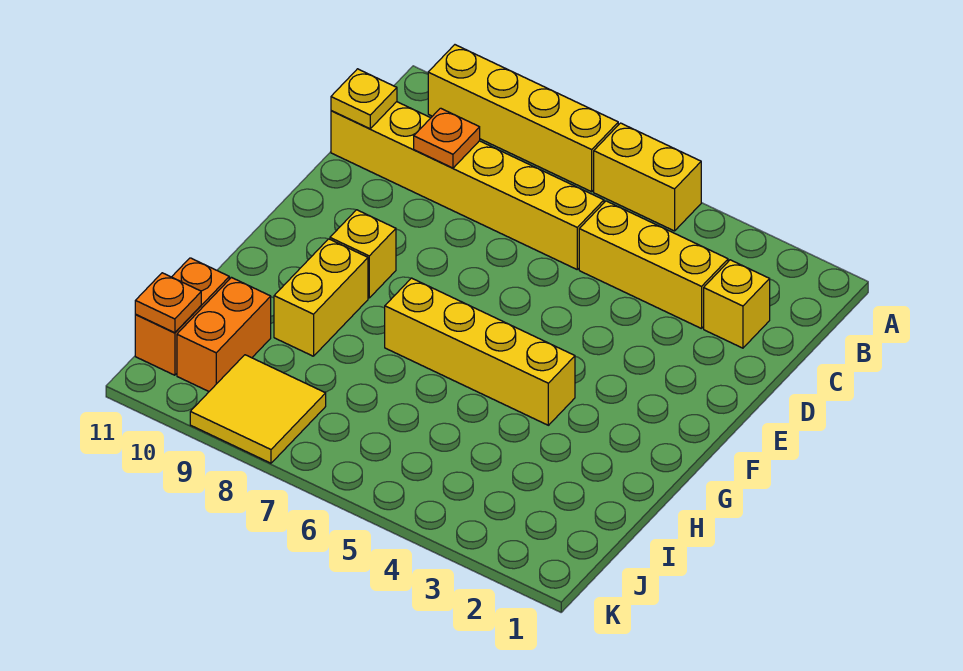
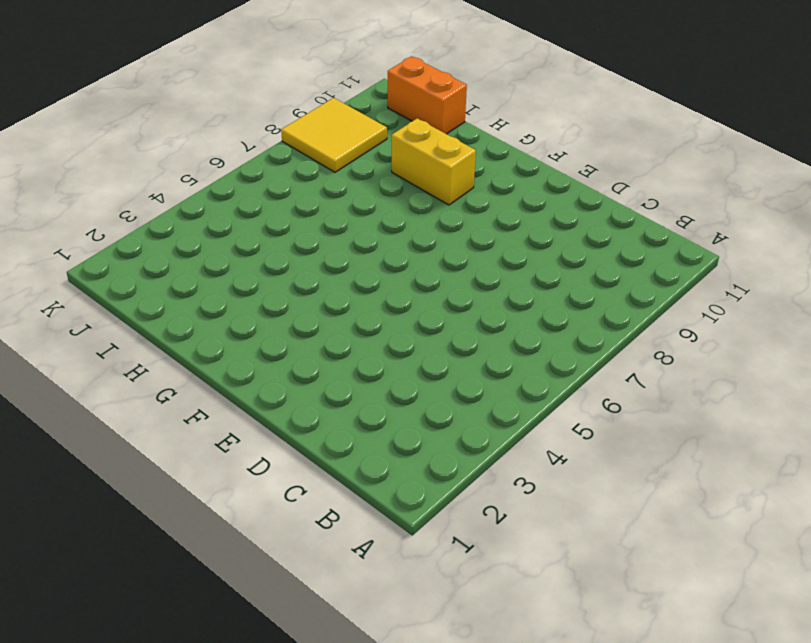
none -> yellow 1x2 brick [594,123,701,231]
none -> yellow 1x4 brick [428,45,618,192]
none -> yellow 1x1 brick [704,260,770,348]

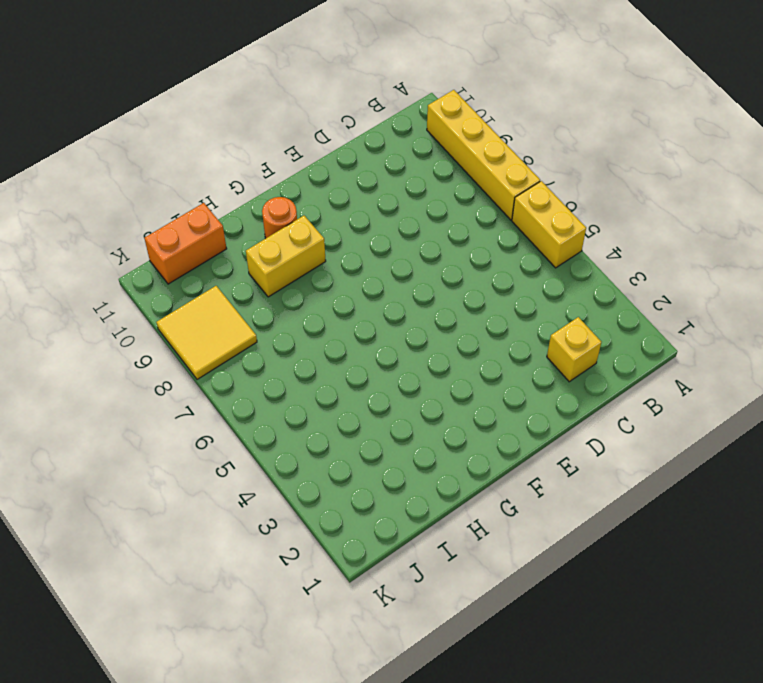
orange 1x1 round brick [262,197,297,239] -> none
none -> yellow 1x3 brick [579,201,728,329]
none -> yellow 1x6 brick [331,102,604,269]
none -> yellow 1x1 brick [330,210,396,298]

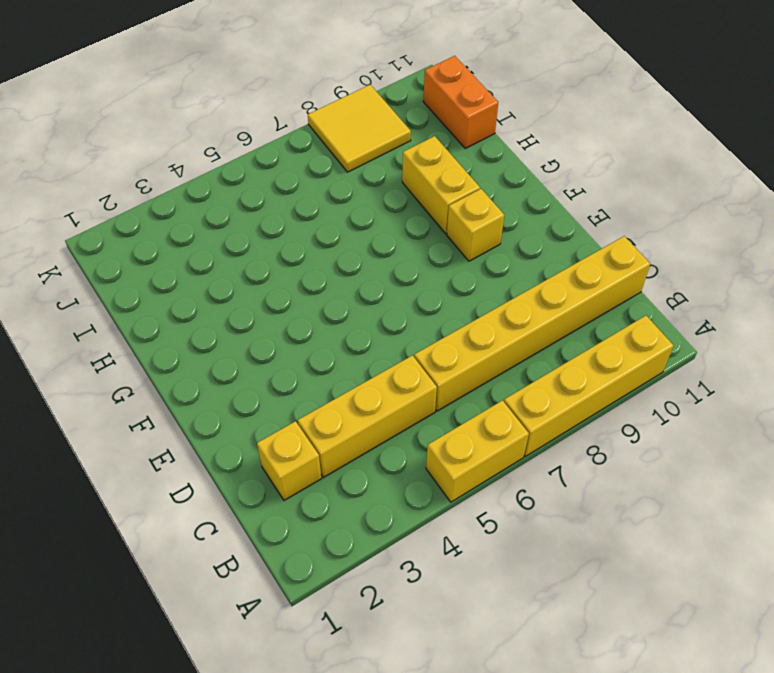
none -> yellow 1x4 brick [385,278,575,425]
none -> orange 1x2 brick [177,278,271,391]
none -> orange 1x1 plate [414,108,480,168]

